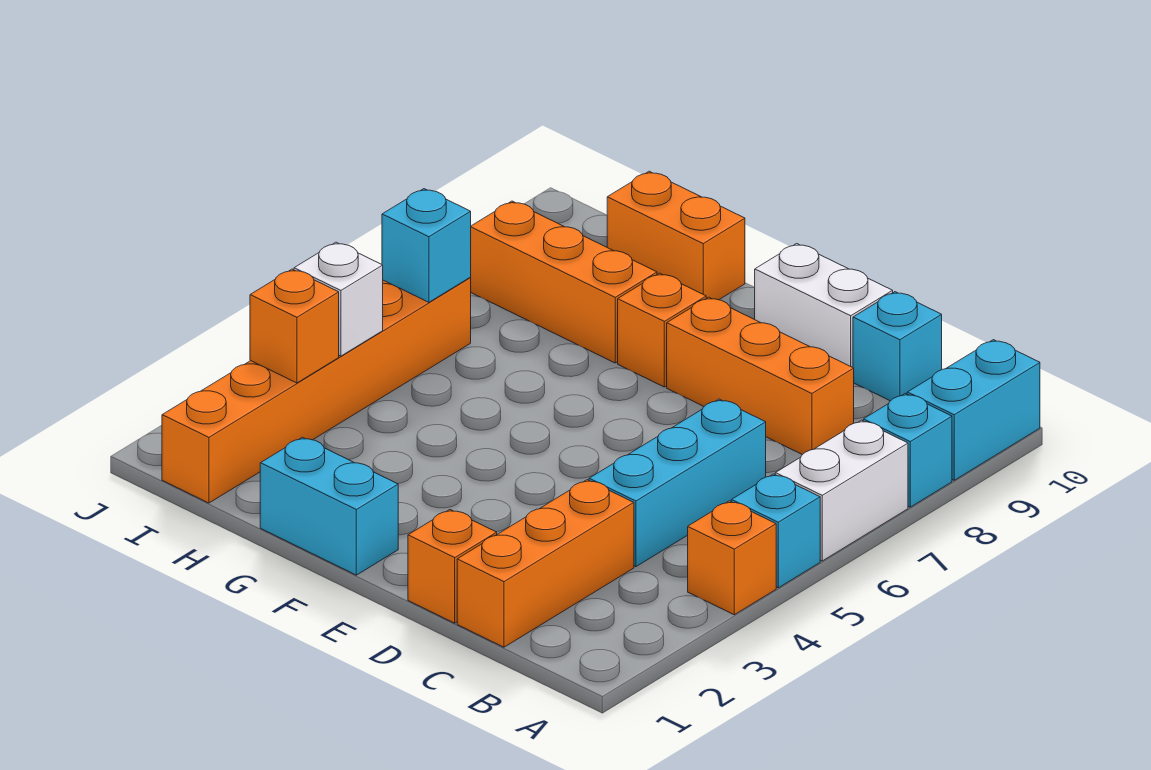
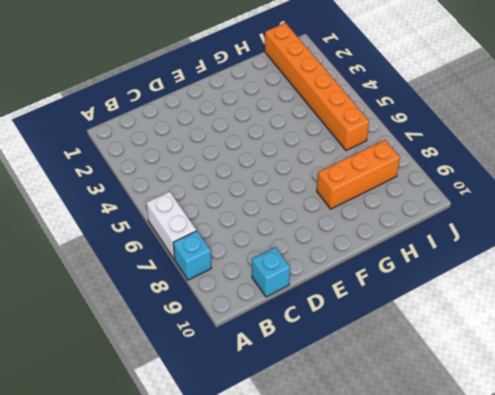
none -> orange 1x1 brick [688,501,776,615]
none -> cyan 1x1 brick [731,474,820,588]
none -> cyan 1x2 brick [907,340,1040,480]

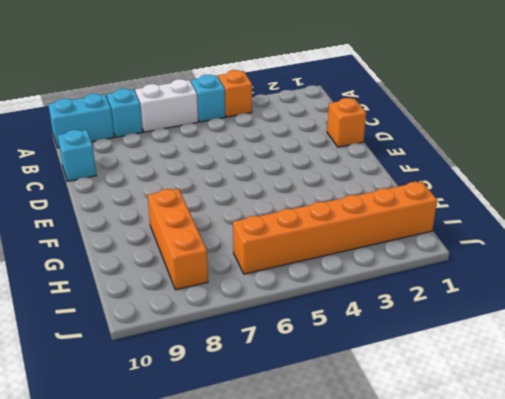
none -> orange 1x3 brick [457,480,634,647]
none -> cyan 1x3 brick [589,399,766,567]
none -> orange 1x3 brick [667,297,854,455]

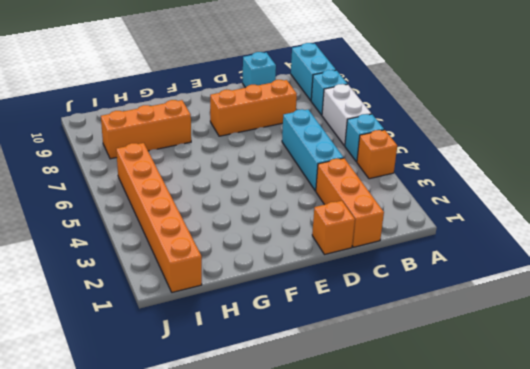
none -> white 1x2 brick [755,244,893,367]
none -> cyan 1x2 brick [260,437,398,575]
none -> orange 1x1 brick [618,273,706,387]

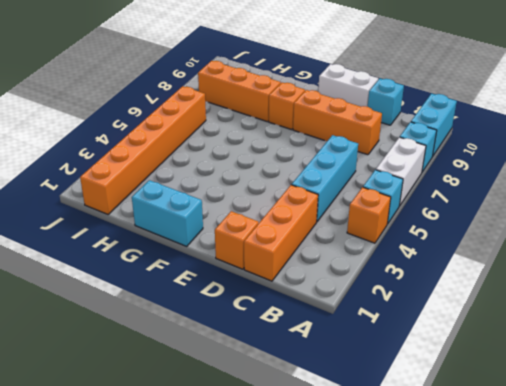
none -> orange 1x2 brick [607,171,745,300]
none -> orange 1x1 brick [250,269,339,383]
none -> white 1x1 brick [294,242,383,356]

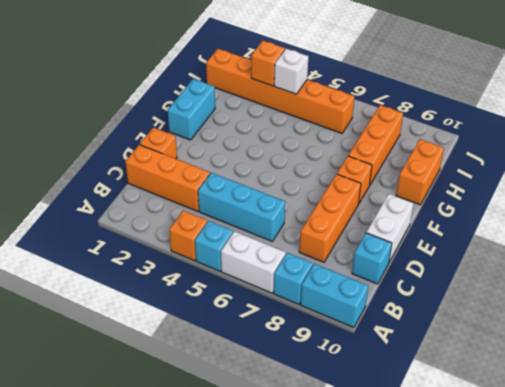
none -> cyan 1x1 brick [382,189,471,302]

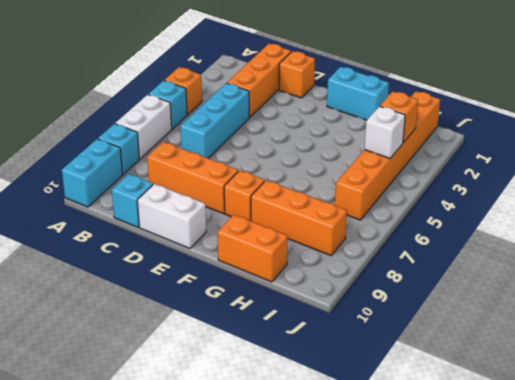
none -> cyan 1x1 brick [382,189,471,302]

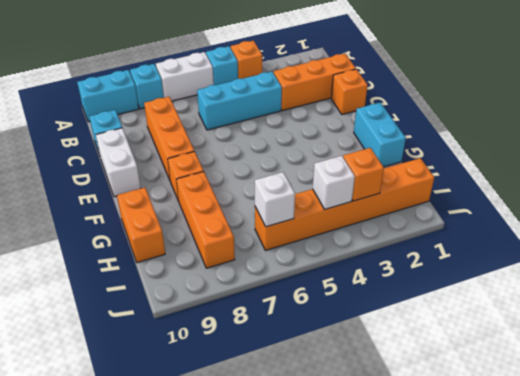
white 1x1 brick [255,172,295,227] -> cyan 1x1 brick [382,189,471,302]

